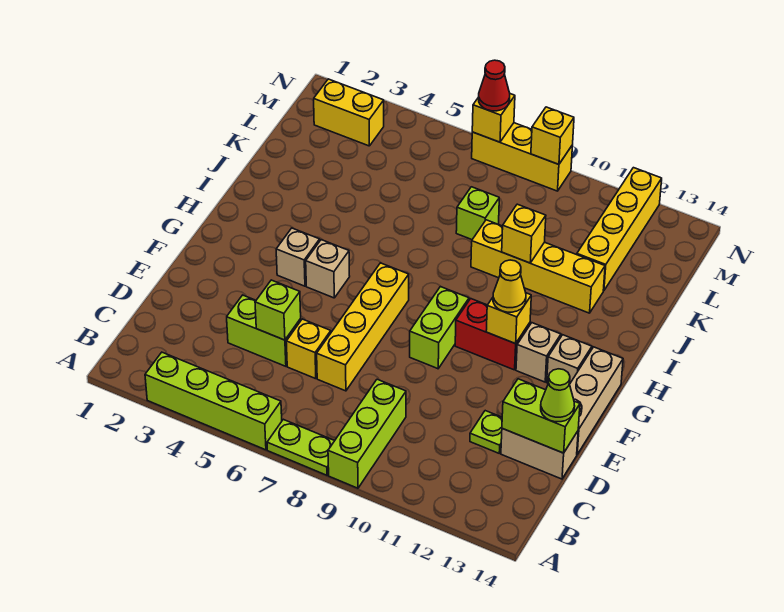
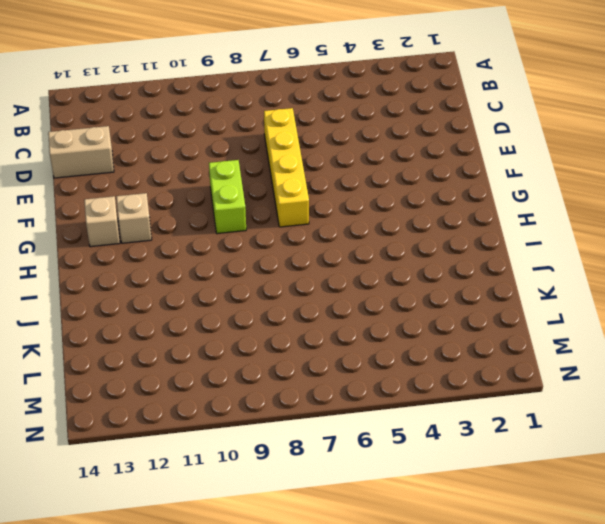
none -> lime 1x4 brick [145,352,282,450]
none -> lime 1x2 plate [267,419,334,475]
none -> lime 1x3 brick [328,379,406,488]

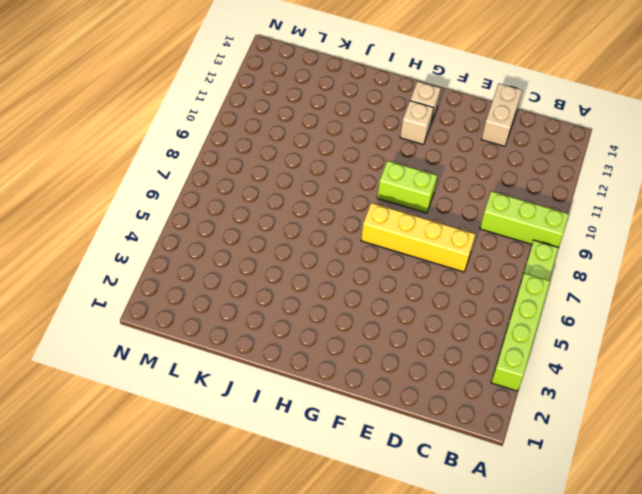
none -> lime 1x2 brick [227,295,301,366]
none -> yellow 1x1 brick [286,319,331,379]
none -> lime 1x1 plate [470,411,502,453]

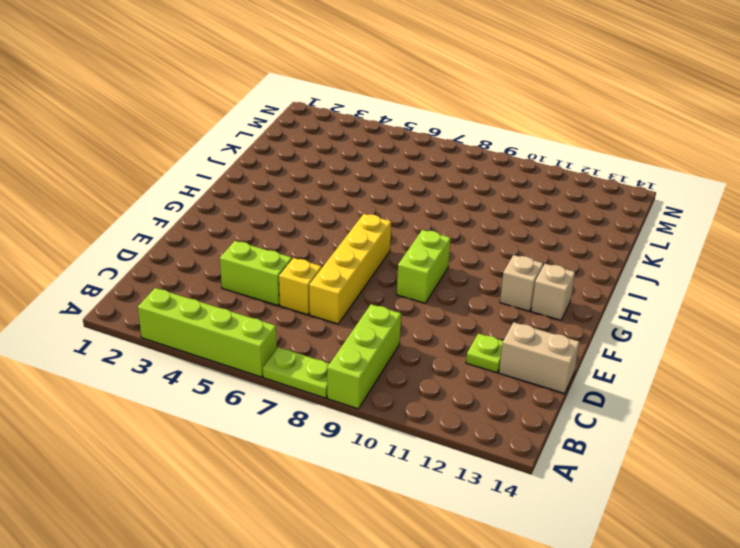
none -> tan 1x3 brick [570,347,623,454]
none -> tan 1x1 brick [276,228,320,286]
none -> tan 1x1 brick [306,240,350,298]

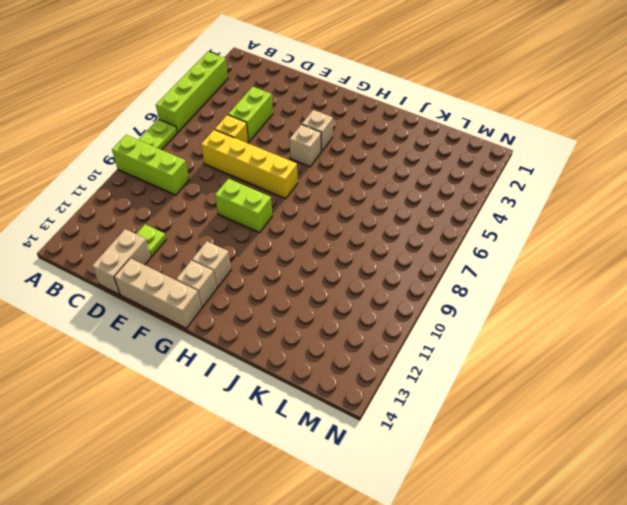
none -> red 1x2 brick [455,299,530,370]
none -> yellow 1x4 brick [471,220,605,313]
none -> lime 1x1 brick [456,187,499,240]

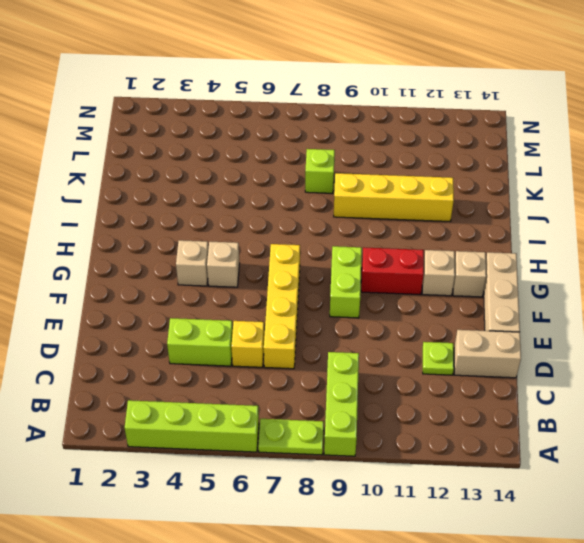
none -> yellow 1x4 brick [577,168,662,291]
none -> yellow 1x2 brick [314,79,384,146]
none -> yellow 1x3 brick [472,123,573,191]

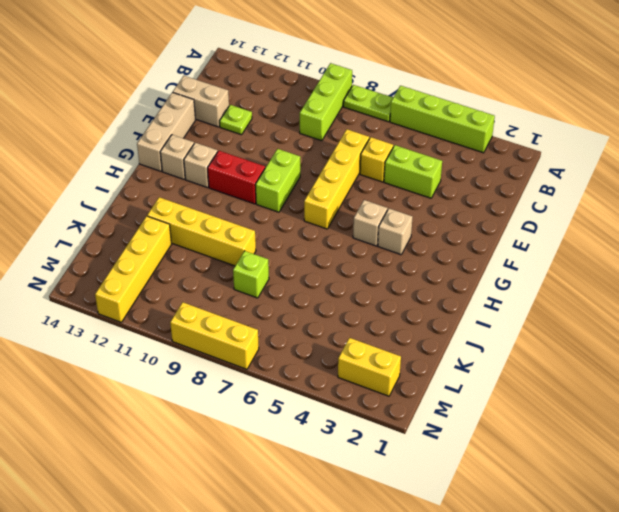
none -> lime 1x1 brick [255,280,301,340]
none -> lime 1x2 brick [502,379,580,453]
none -> yellow 1x1 brick [486,293,531,344]

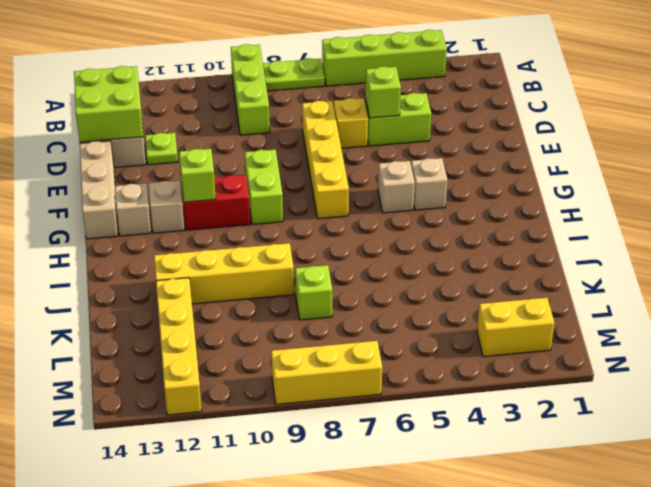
lime 2x2 brick [74,66,143,142] -> lime 1x2 brick [502,379,580,453]
lime 1x1 brick [179,149,216,202] -> yellow 1x1 brick [486,293,531,344]
none -> yellow 1x1 brick [502,204,546,263]
none -> yellow 1x1 brick [472,94,515,142]
none -> yellow 1x1 brick [531,107,574,164]

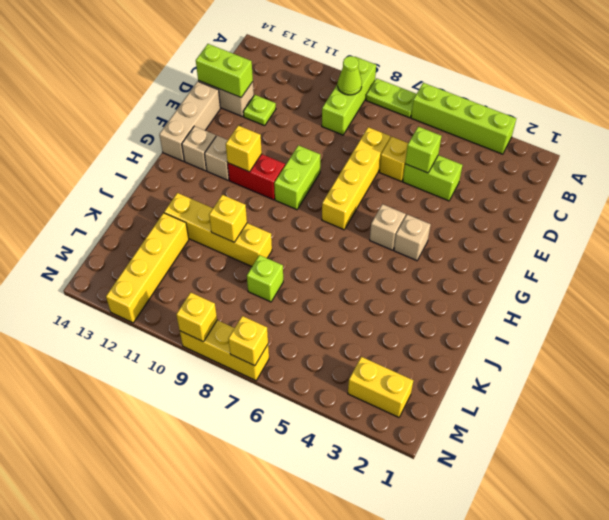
lime 1x1 cone [338,56,362,95] -> lime 1x1 cone moved to [541,369,575,422]
none -> yellow 1x1 cone [493,260,526,312]
none -> red 1x1 cone [479,60,510,111]

